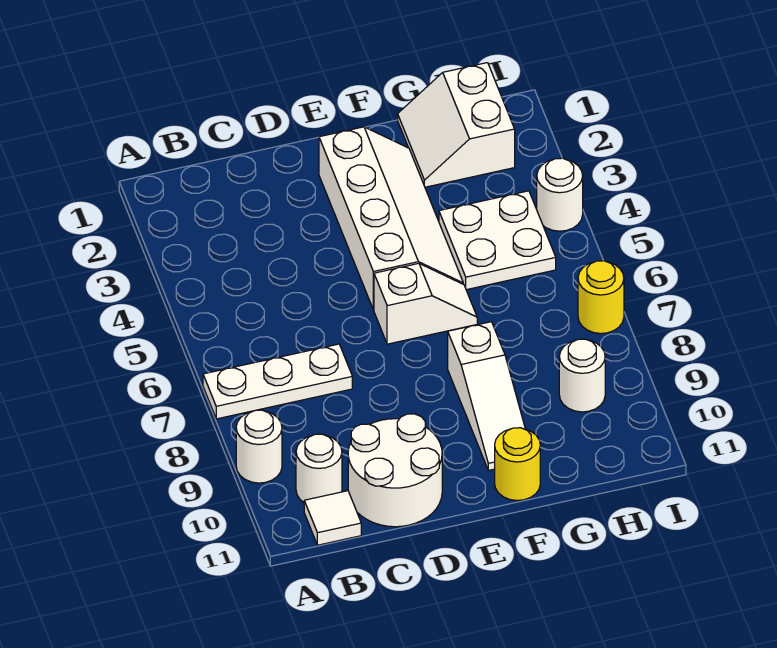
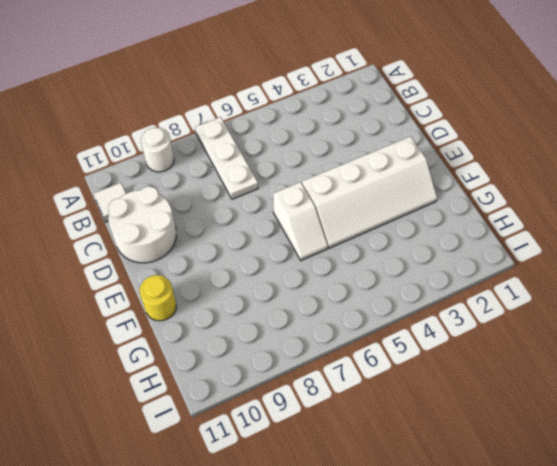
none -> white 1x1 round brick [296,434,342,502]
none -> white 1x3 slope [448,322,525,470]
none -> white 2x2 slope [398,63,515,187]

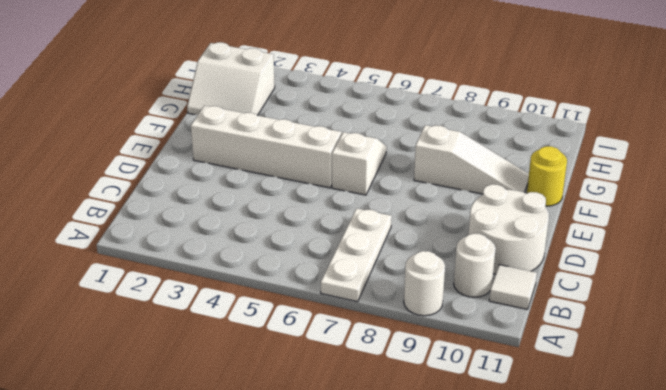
none -> white 2x2 plate [439,191,556,290]
none -> white 1x1 round brick [559,339,605,412]
none -> white 1x1 round brick [537,158,583,231]

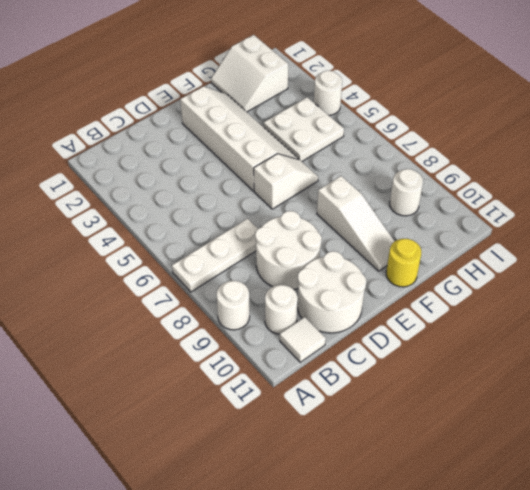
white 2x2 round brick [255,211,322,289] -> none
none -> yellow 1x1 round brick [578,261,624,334]

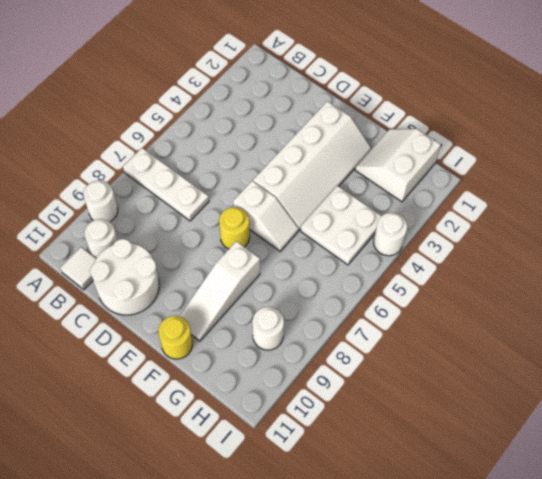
yellow 1x1 round brick [219,207,250,249] -> yellow 1x1 round brick moved to [578,261,624,334]

